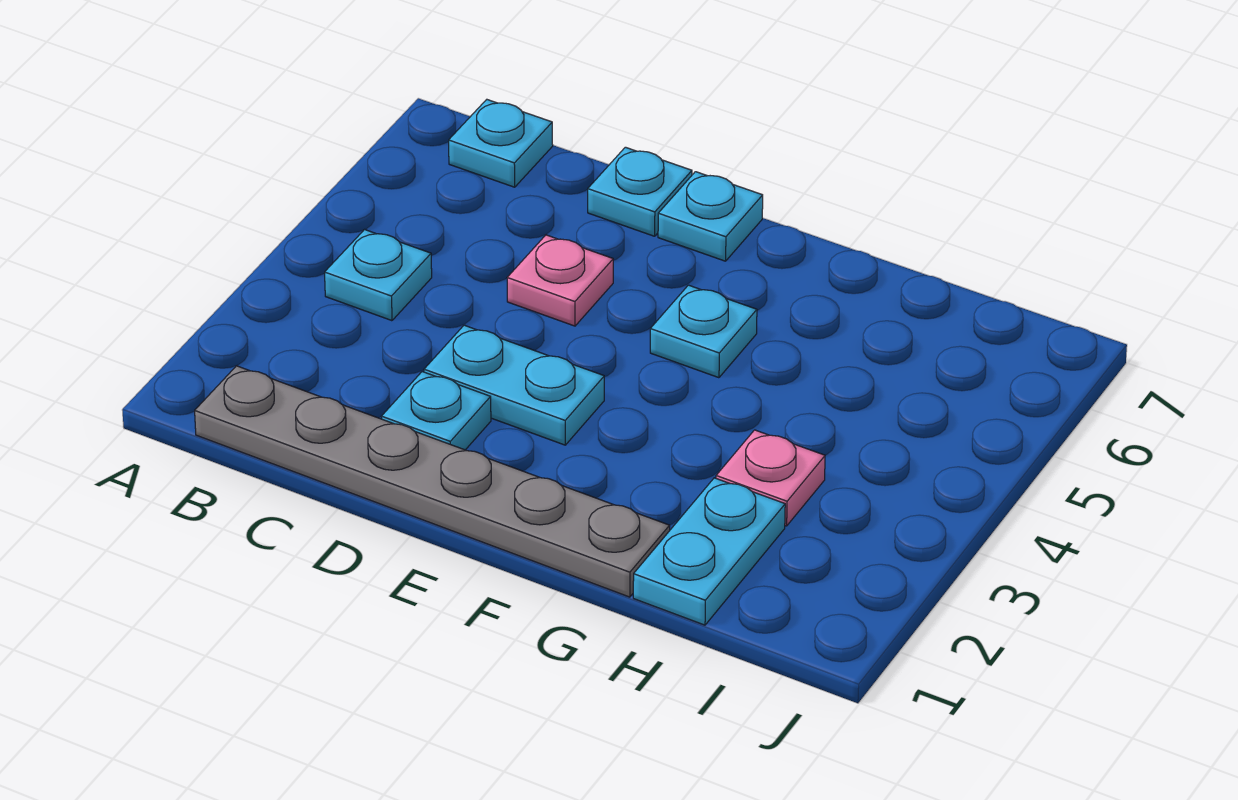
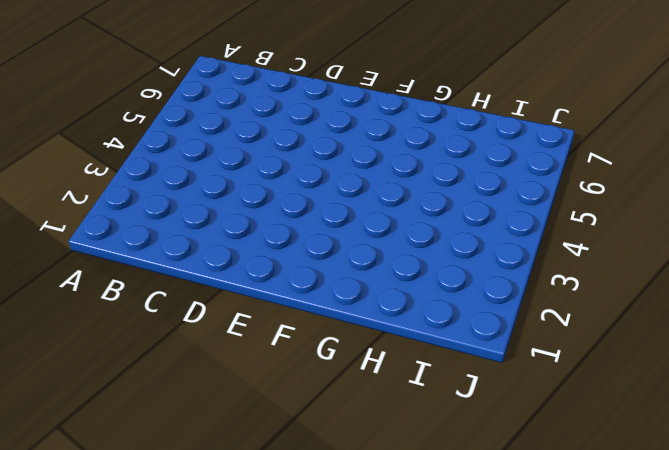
none -> grey 1x6 plate [195,366,670,597]
none -> cyan 1x1 plate [325,230,432,321]

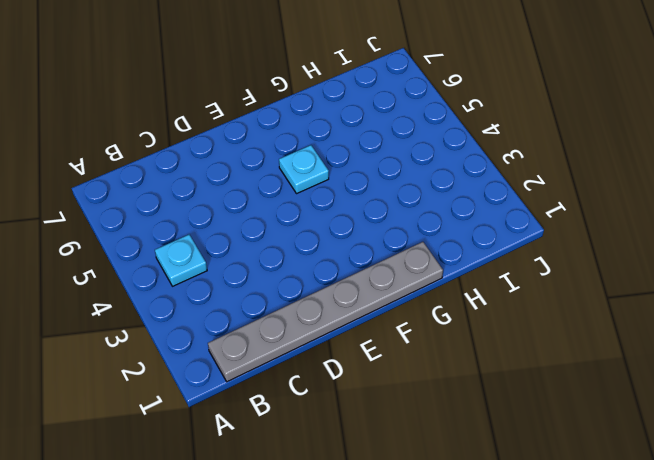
none -> cyan 1x1 plate [449,100,553,187]
none -> cyan 1x1 plate [381,372,491,450]

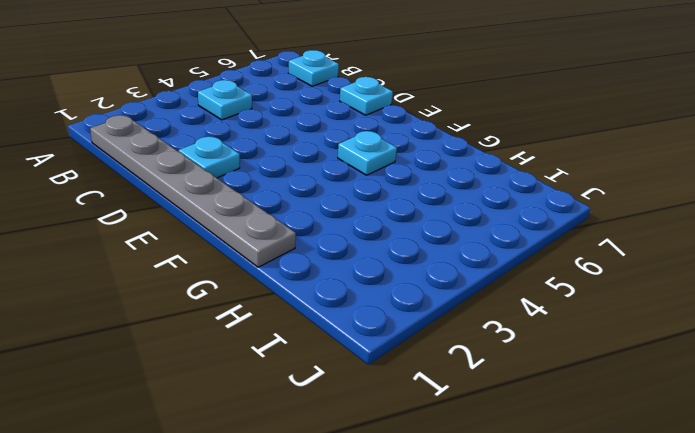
none -> cyan 1x2 plate [424,325,604,445]
none -> pink 1x1 plate [507,235,613,326]

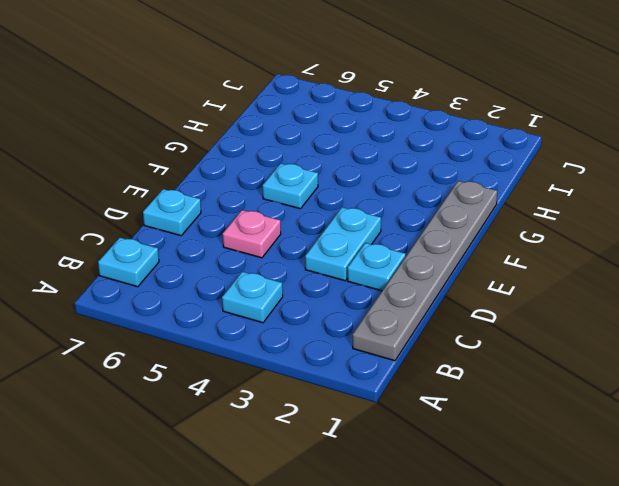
none -> cyan 1x1 plate [658,172,763,261]
none -> cyan 1x2 plate [633,478,785,625]

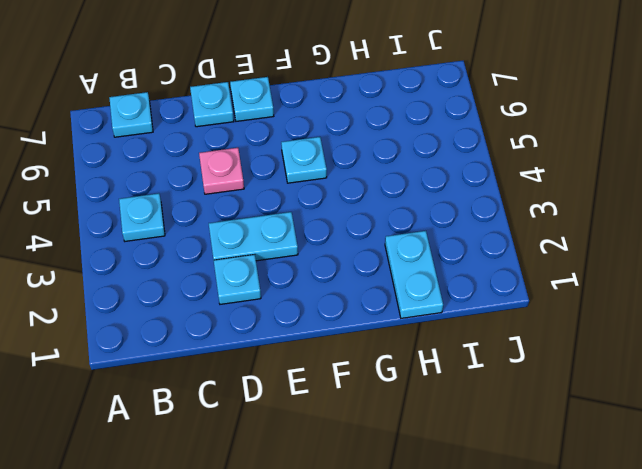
none -> grey 1x6 plate [195,366,670,597]
none -> pink 1x1 plate [716,430,825,526]

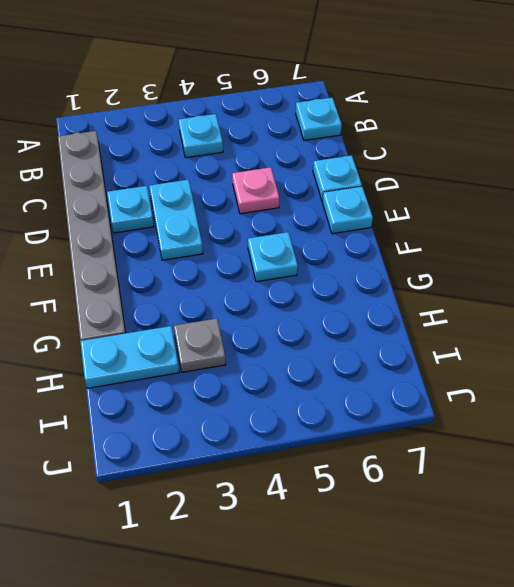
grey 1x1 plate [174,318,226,372] -> pink 1x1 plate [716,430,825,526]

